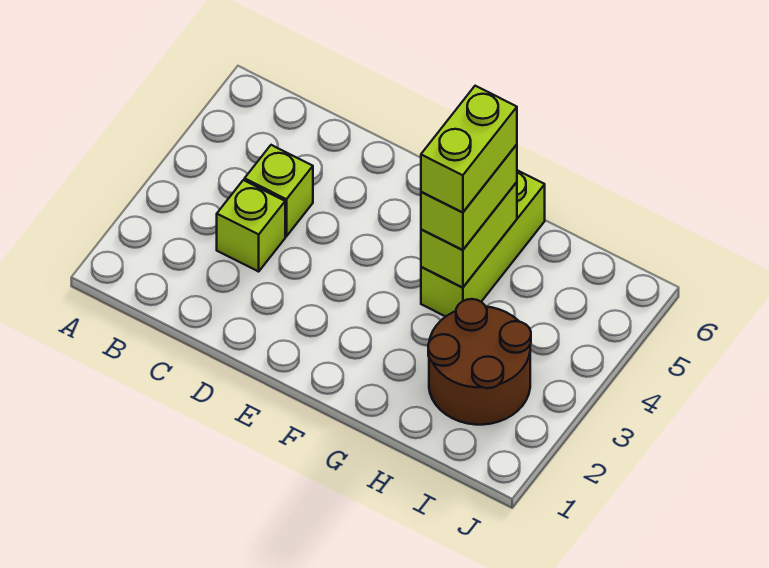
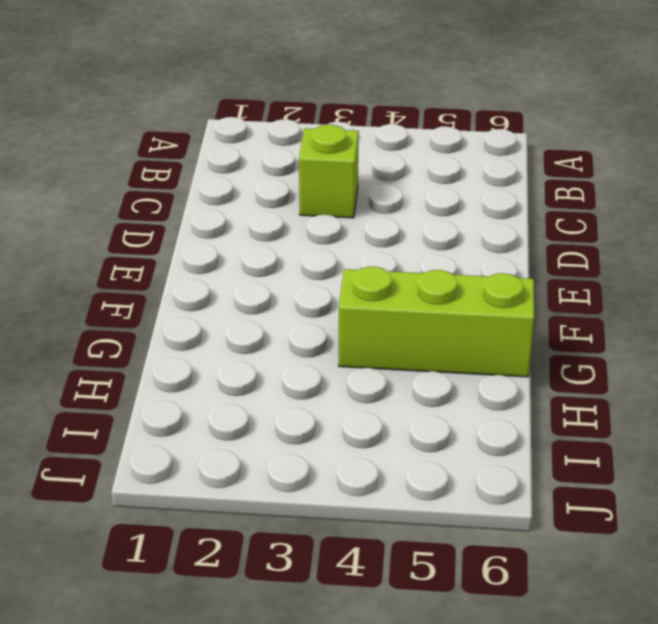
none -> lime 1x1 brick [245,145,313,236]
none -> brown 2x2 round brick [428,299,531,425]

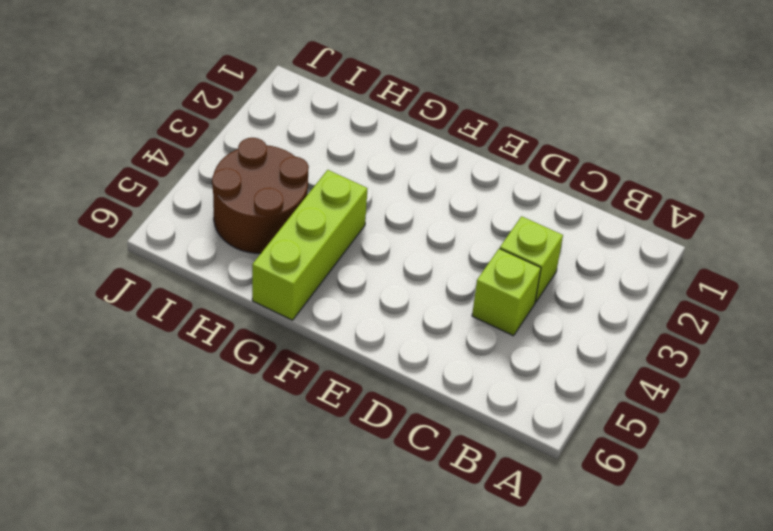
brown 2x2 round brick [212,138,309,253] -> brown 2x2 round brick moved to [428,299,531,425]
none -> lime 1x2 brick [421,182,517,288]
none -> lime 1x2 brick [421,145,517,250]

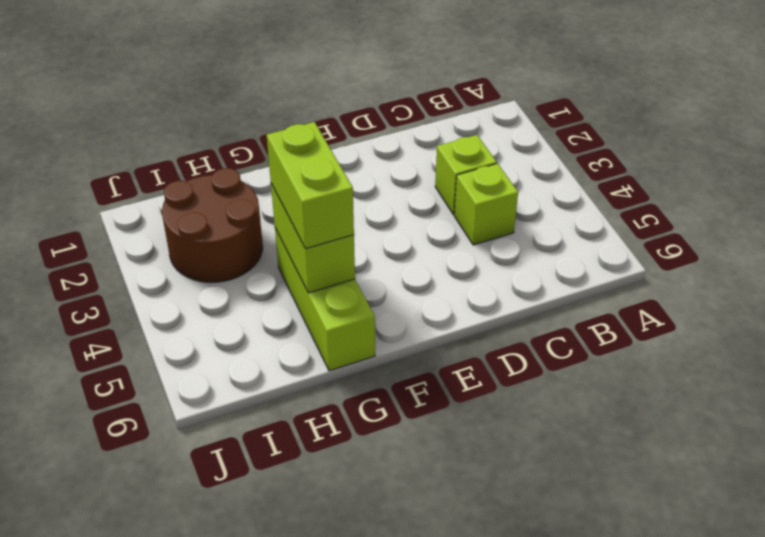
none -> lime 1x2 brick [421,86,517,213]

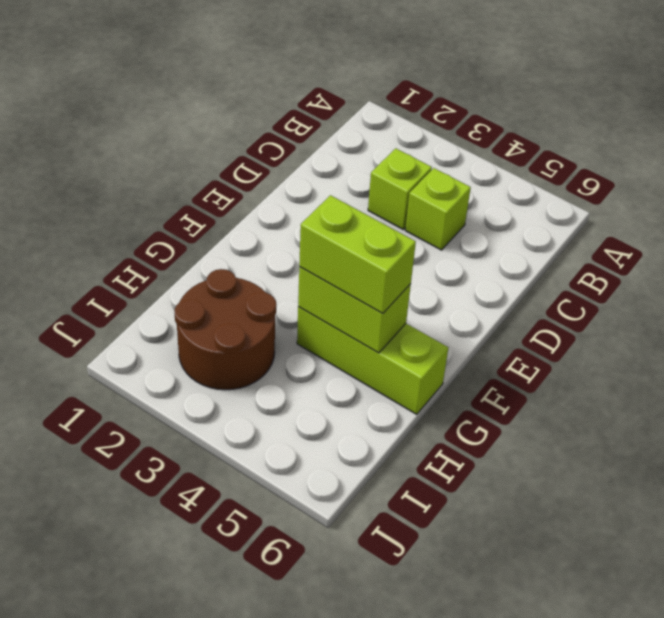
none -> lime 1x2 brick [421,86,517,213]

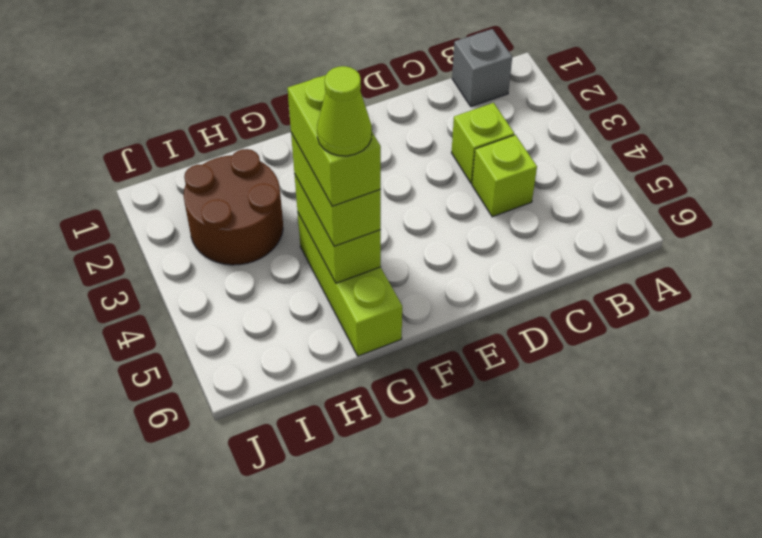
grey 1x1 brick [452,29,512,107] -> none
lime 1x1 cone [317,66,372,156] -> none

